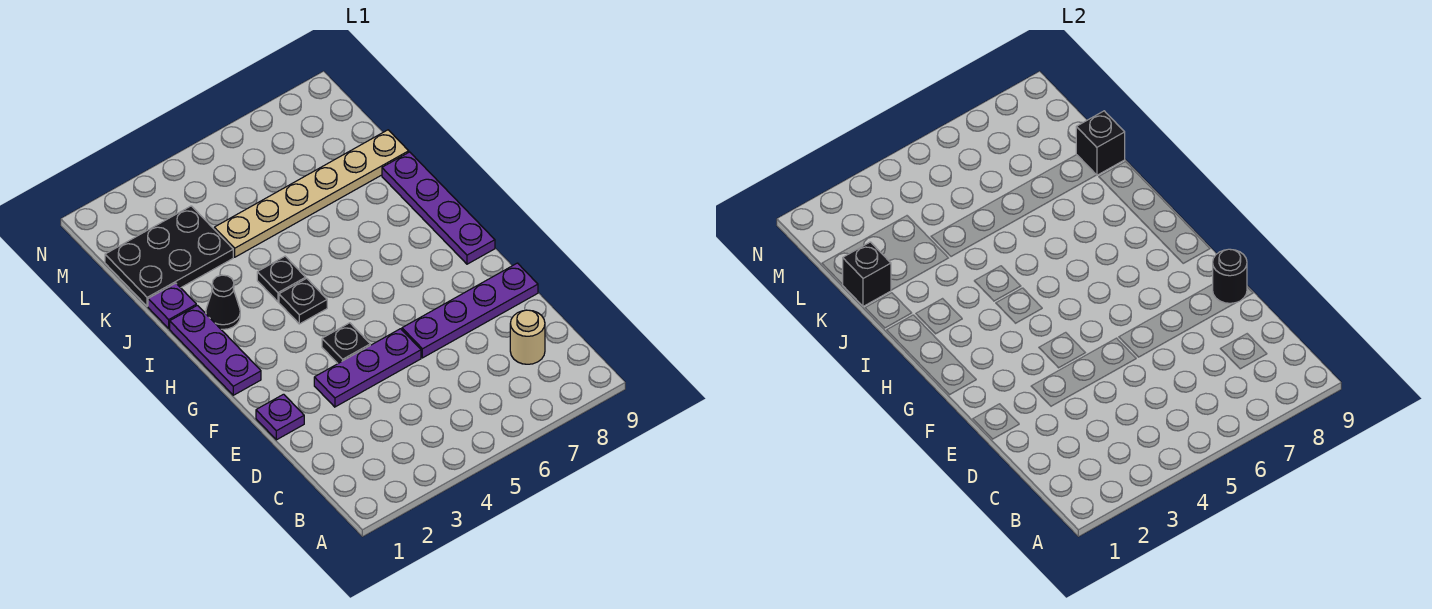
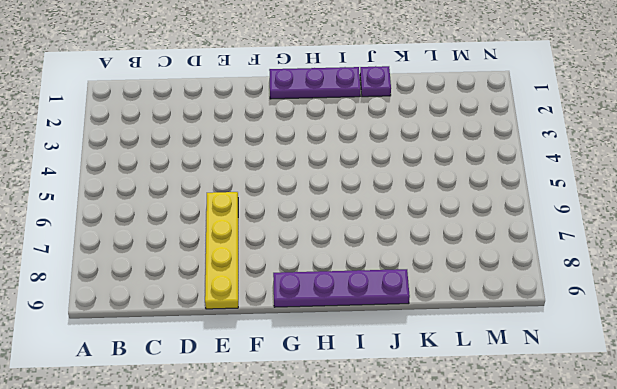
yellow 1x4 plate [205,192,238,309] -> purple 1x4 plate [402,263,538,358]
none -> tan 1x1 round brick [510,310,545,364]
none -> purple 1x1 plate [256,394,304,440]
none -> purple 1x3 plate [314,329,421,407]

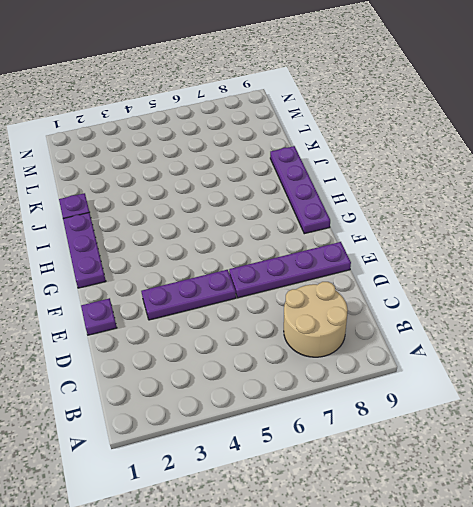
tan 2x2 round brick [284,282,348,357] -> tan 1x1 round brick [510,310,545,364]
none -> black 1x1 plate [322,323,370,363]
none -> black 1x1 plate [279,278,327,324]
none -> black 1x1 cone [206,275,240,329]

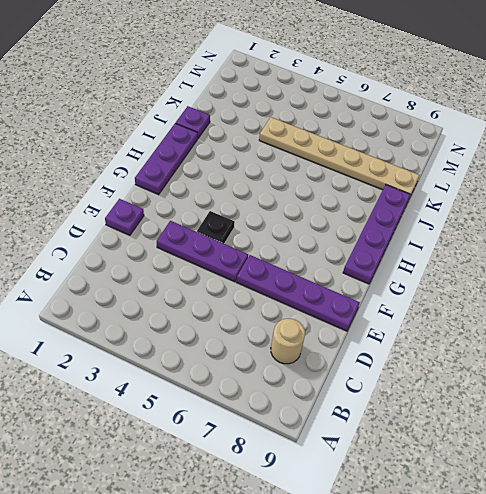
none -> black 1x1 plate [279,278,327,324]
none -> black 1x1 cone [206,275,240,329]
none -> black 1x1 plate [257,256,306,302]

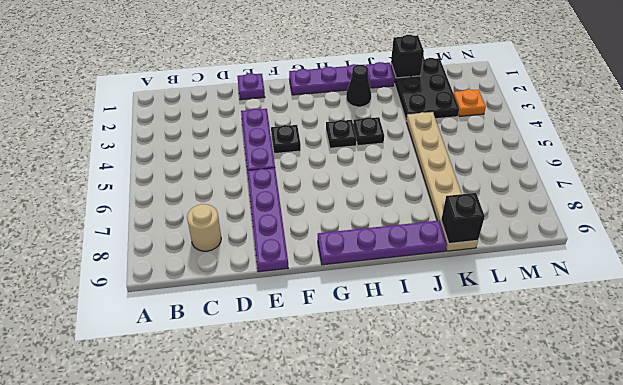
orange 1x1 plate [454,89,486,116] -> none
none -> black 1x1 round brick [1213,249,1247,303]

